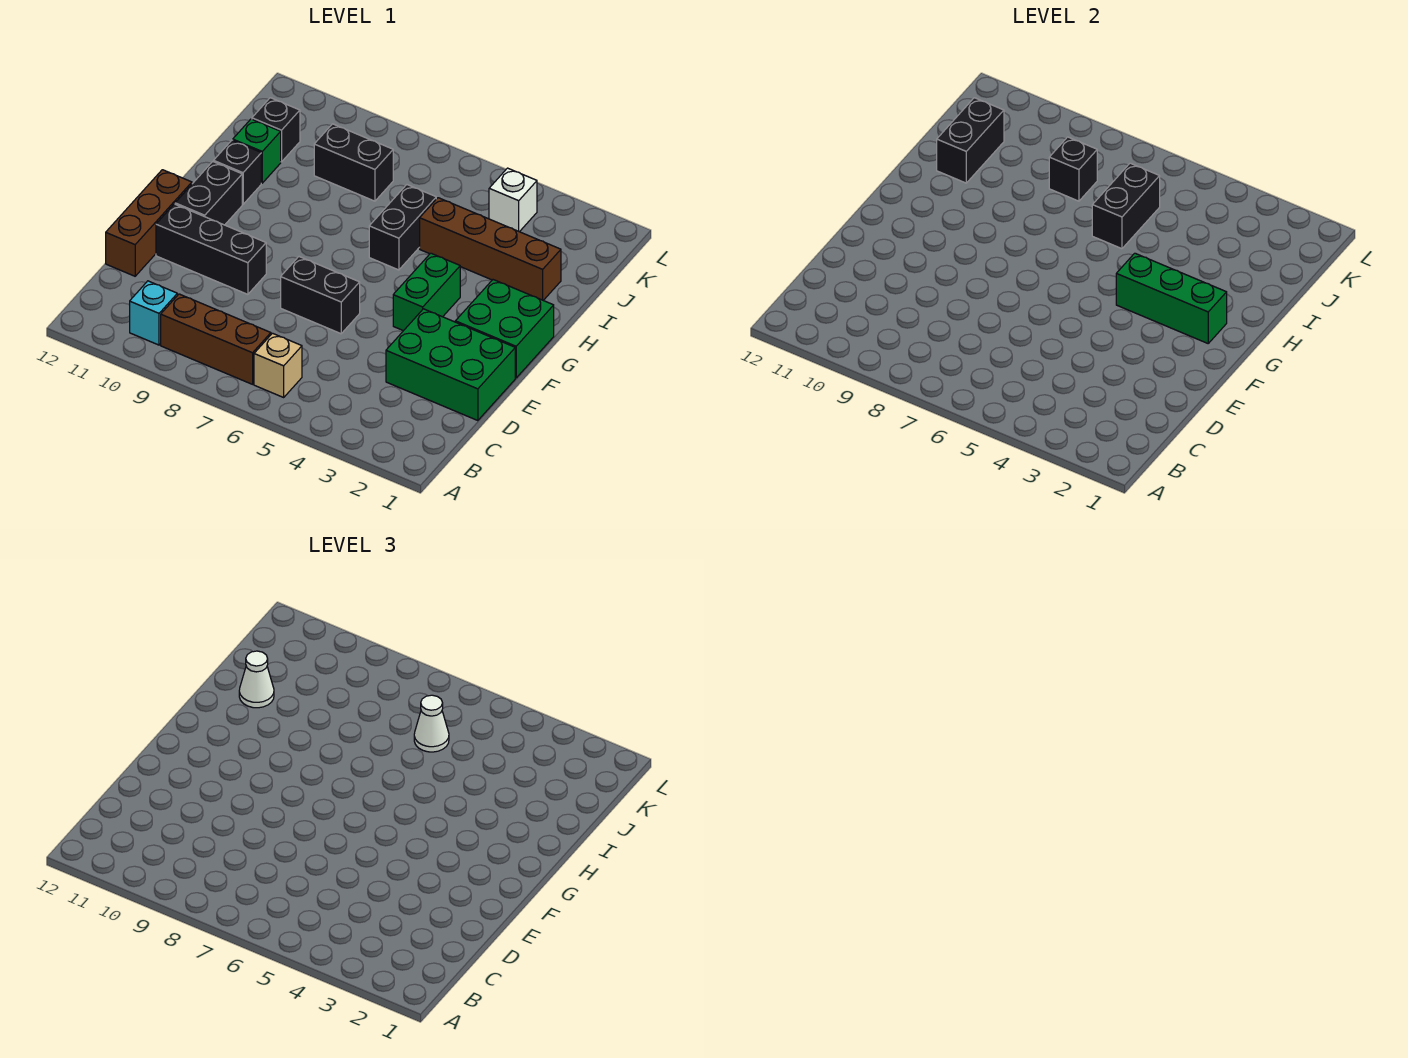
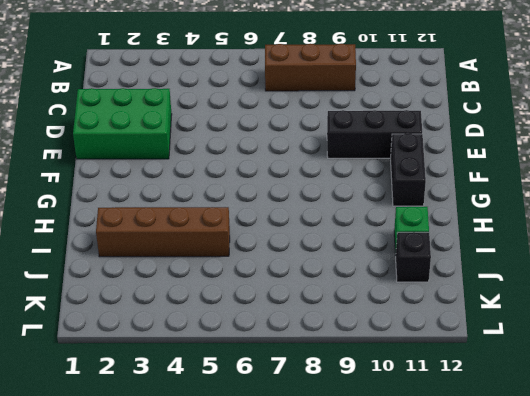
none -> tan 1x1 brick [254,333,302,397]
none -> cyan 1x1 brick [130,281,177,345]
none -> brown 1x3 brick [106,170,192,276]

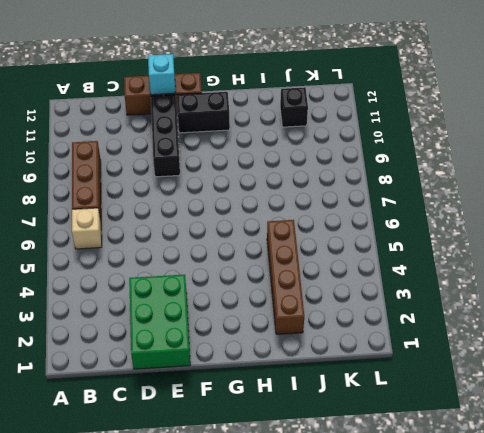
cyan 1x1 brick [148,54,176,95] -> cyan 1x1 brick moved to [130,281,177,345]
none -> black 1x2 brick [281,257,360,334]
none -> green 2x2 brick [455,280,554,378]
none -> green 1x2 brick [393,253,460,331]

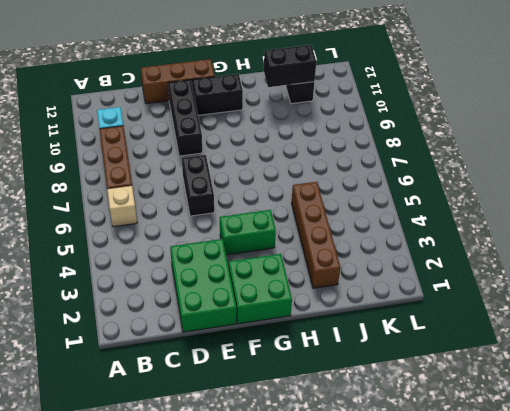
none -> black 1x2 brick [369,185,436,270]
none -> black 1x1 brick [214,140,261,204]
none -> green 1x1 brick [233,119,281,183]

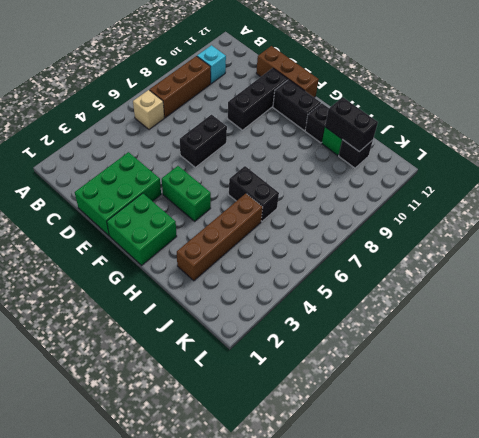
none -> black 1x2 brick [314,124,393,201]
none -> white 1x1 brick [489,168,537,232]
none -> green 1x3 brick [1116,253,1227,343]

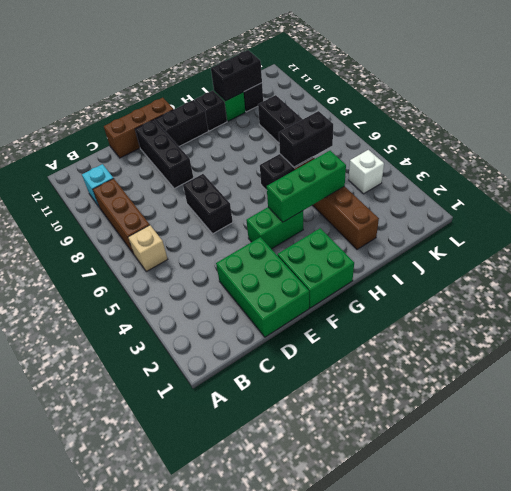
green 1x3 brick [267,151,346,222] -> green 1x3 brick turned to [1116,253,1227,343]
none -> black 1x1 brick [1049,137,1097,201]
none -> white 1x1 cone [239,651,274,708]
none -> white 1x1 cone [414,695,449,752]

